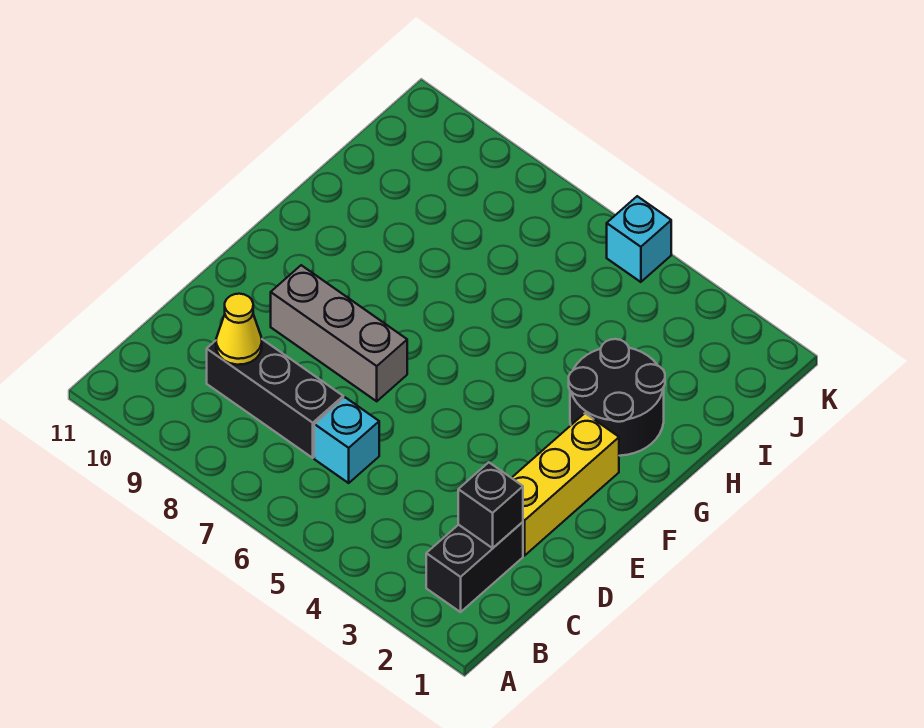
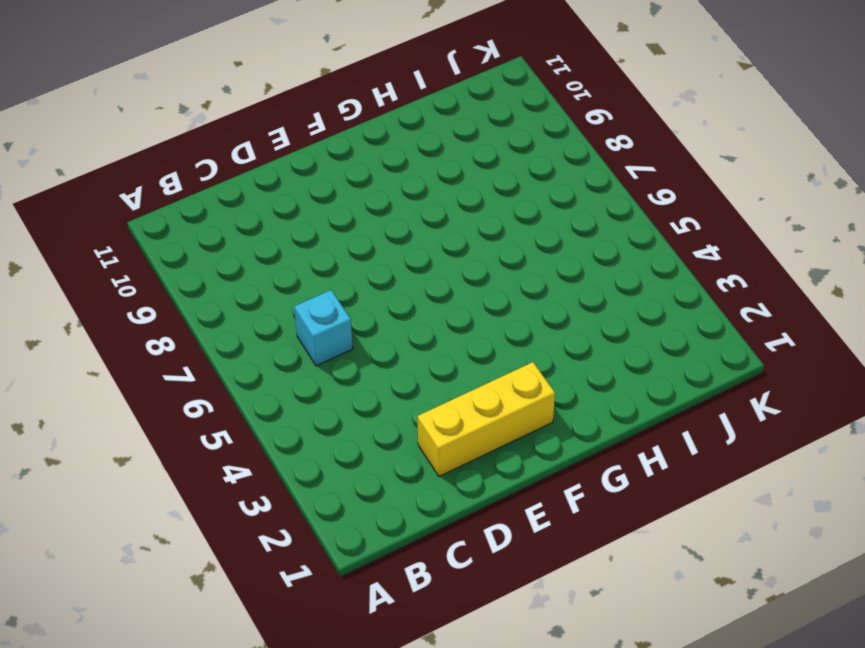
none -> black 1x2 brick [426,522,523,612]
none -> black 1x3 brick [207,339,343,458]

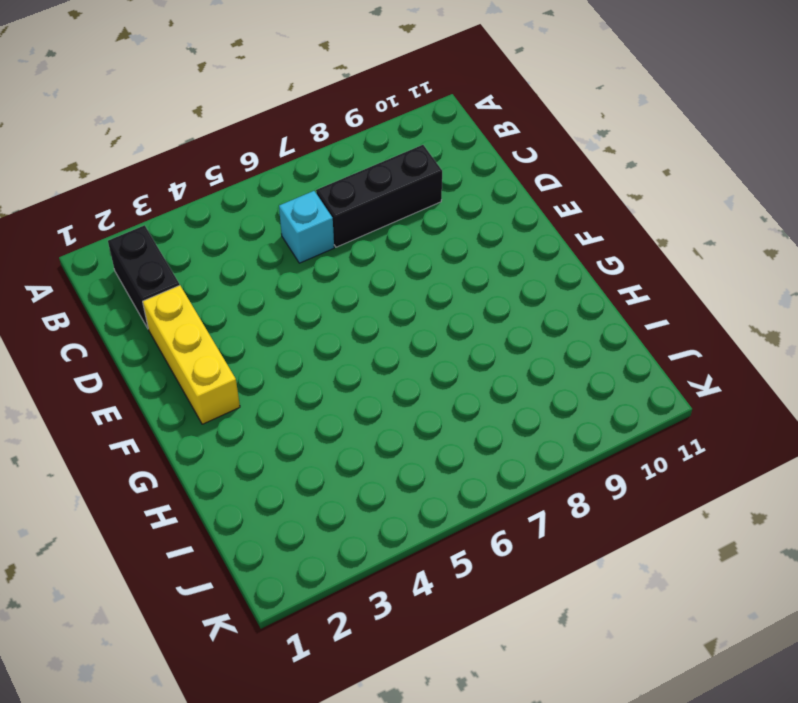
none -> grey 1x3 brick [271,265,407,401]
none -> black 2x2 round brick [569,339,665,456]

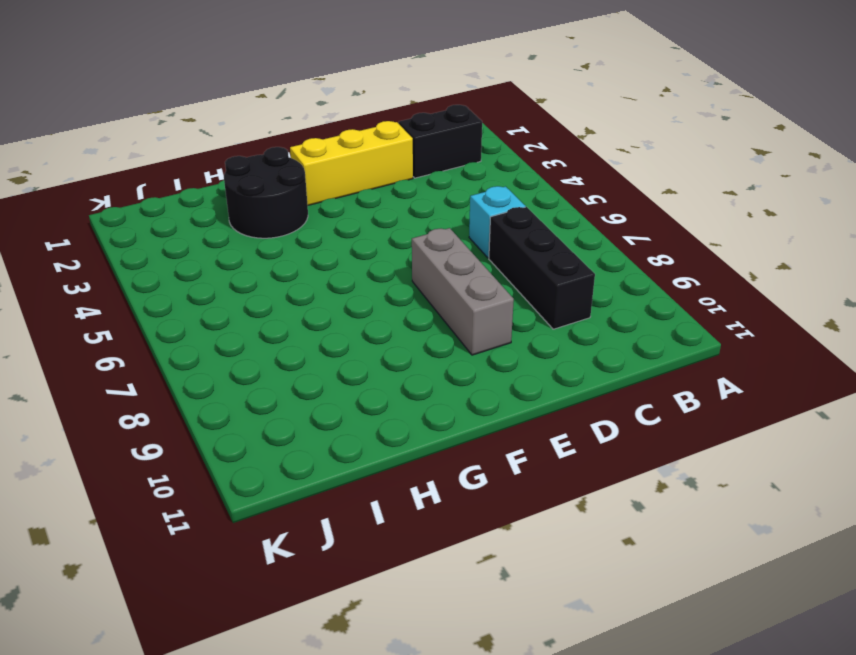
none -> cyan 1x1 brick [607,196,671,282]
none -> black 1x1 brick [458,462,523,548]

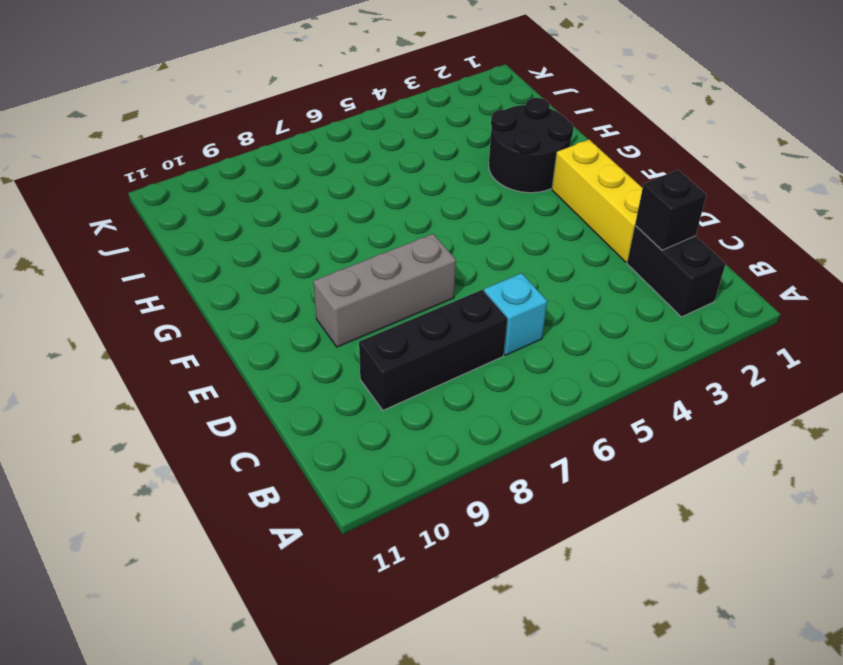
none -> cyan 1x1 brick [607,196,671,282]
none -> yellow 1x1 cone [216,294,262,365]

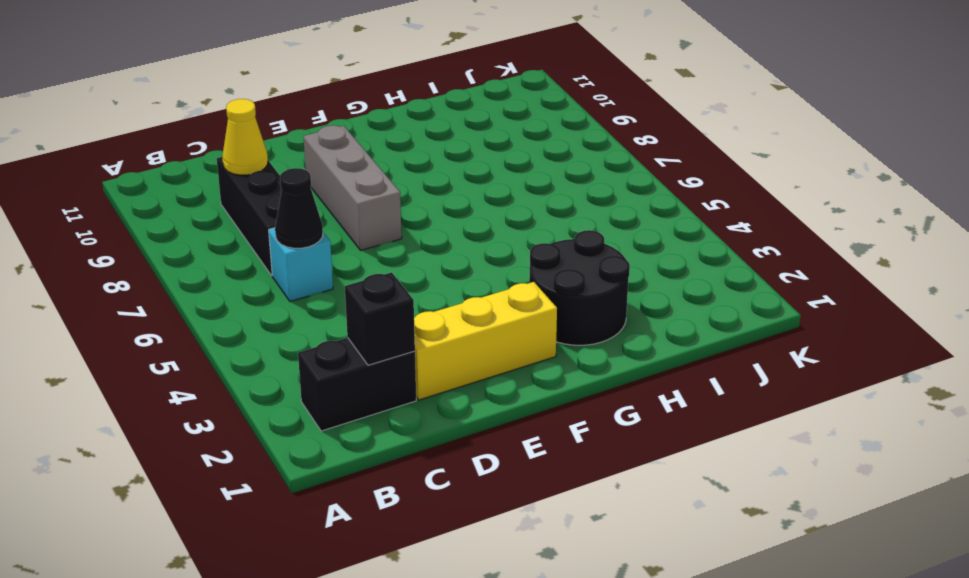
black 1x1 cone [275,168,323,248] -> none
none -> cyan 1x1 brick [607,196,671,282]

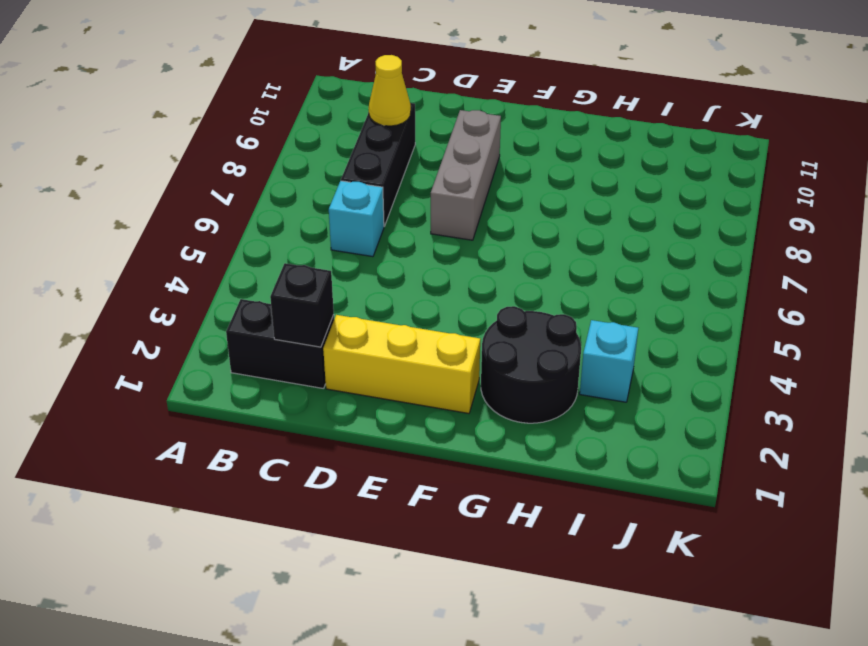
cyan 1x1 brick [580,320,638,402] -> cyan 1x1 brick moved to [607,196,671,282]

